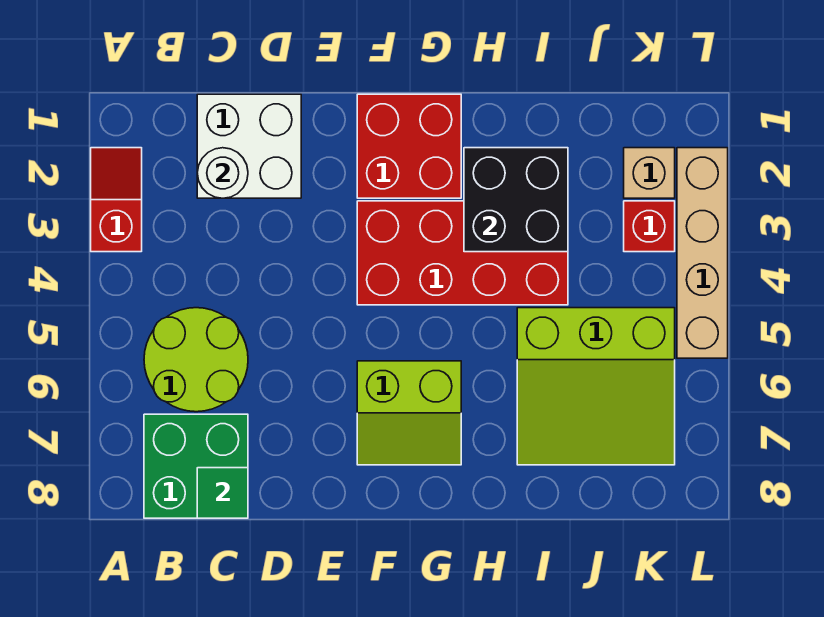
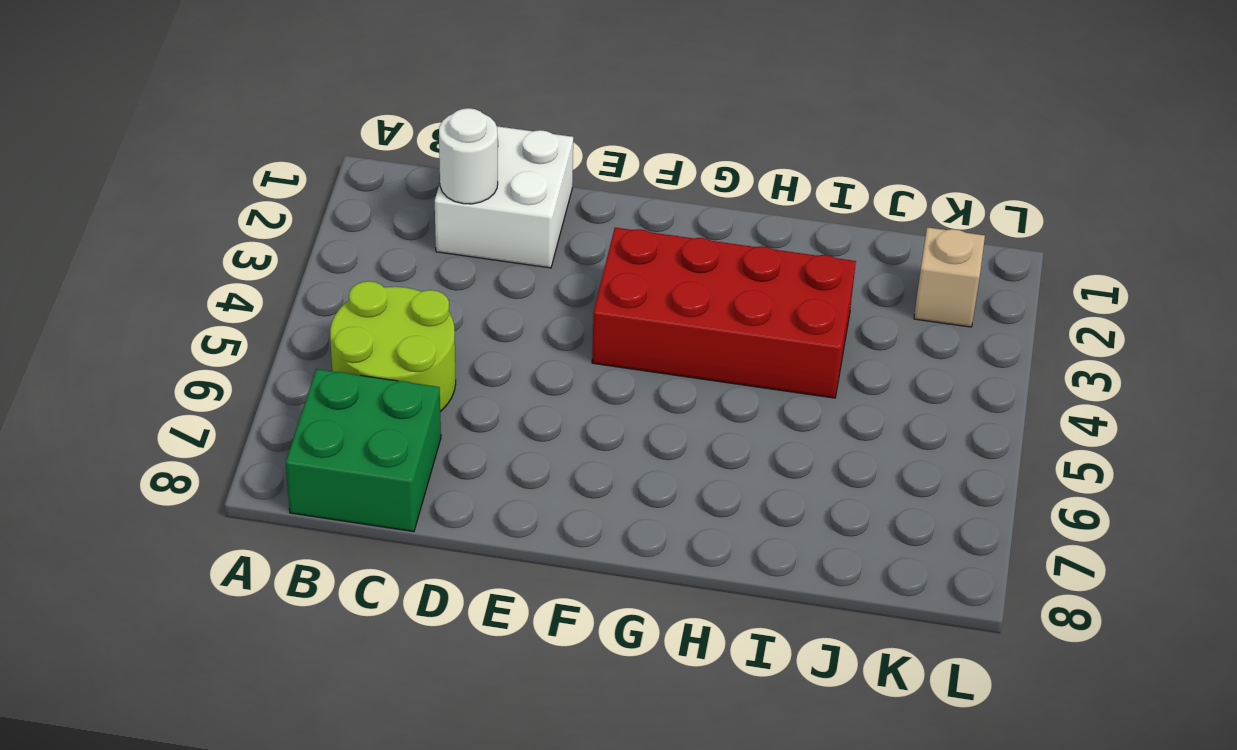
none -> red 1x2 slope [91,148,142,252]
none -> red 2x2 brick [357,94,461,198]
none -> lime 2x2 slope [357,361,461,465]

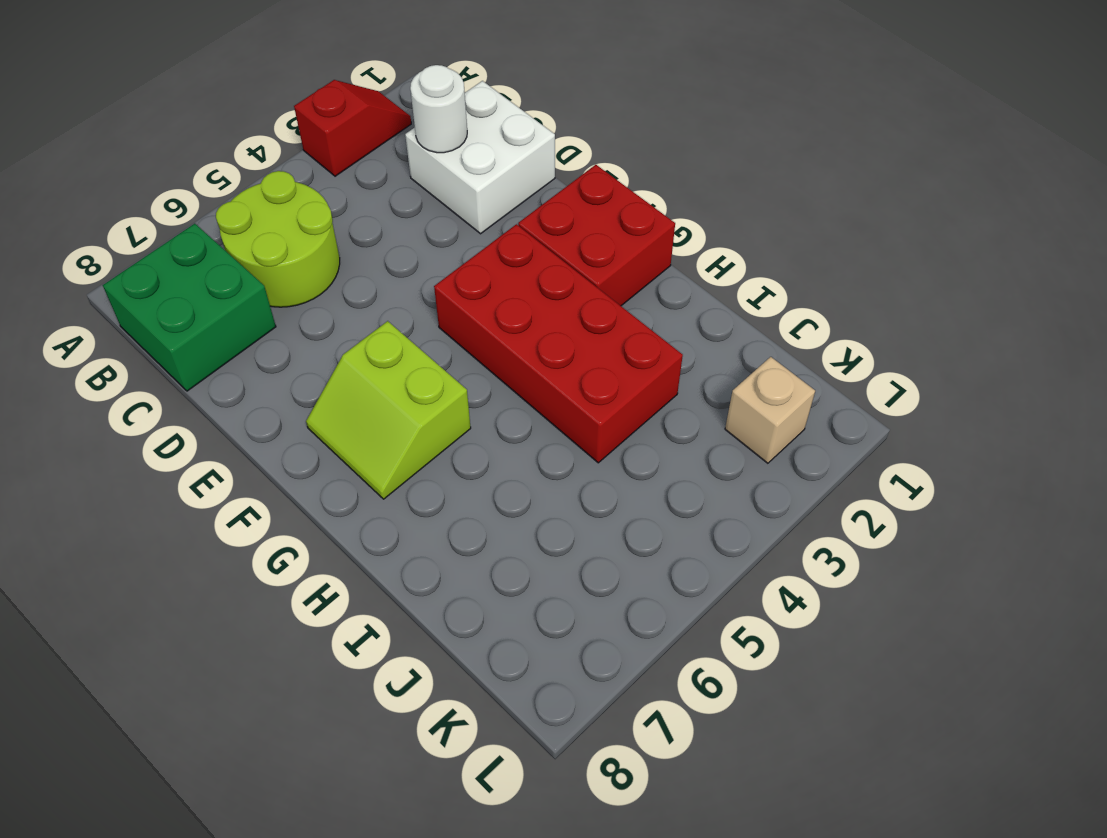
none -> lime 3x3 slope [517,308,675,465]
none -> red 1x1 brick [624,201,675,252]
none -> tan 1x4 brick [677,148,728,358]

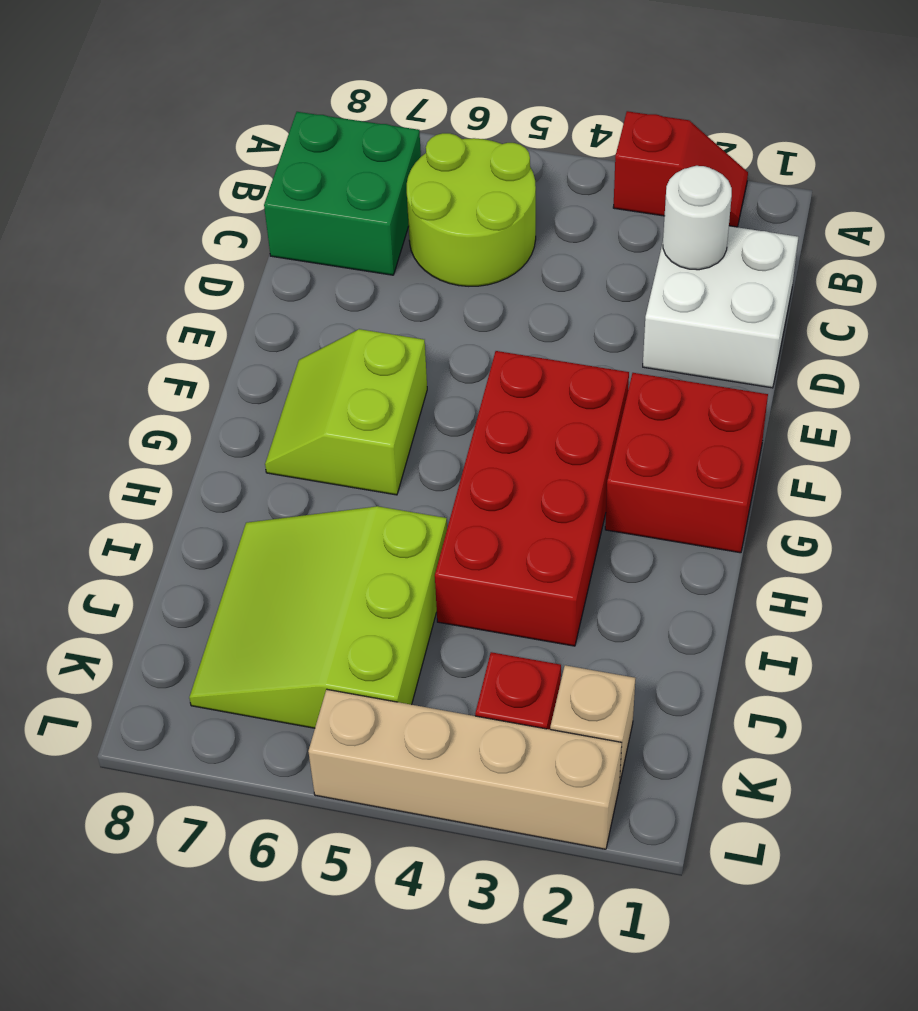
none -> green 1x1 tile [197,468,248,518]
none -> black 2x2 brick [464,148,568,252]

